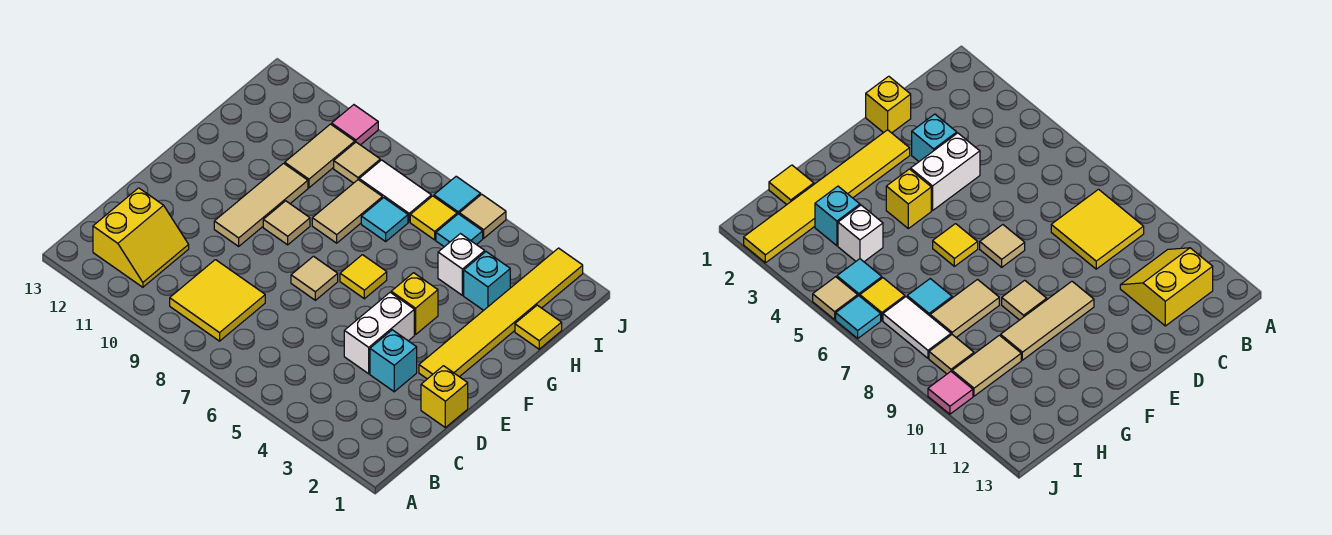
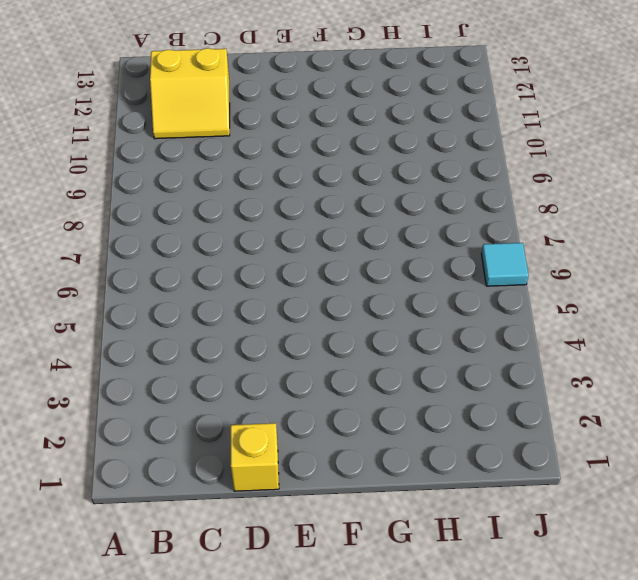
none -> yellow 2x2 tile [170,260,265,341]
none -> cyan 1x1 brick [370,330,417,392]
none -> white 1x2 brick [344,292,414,374]

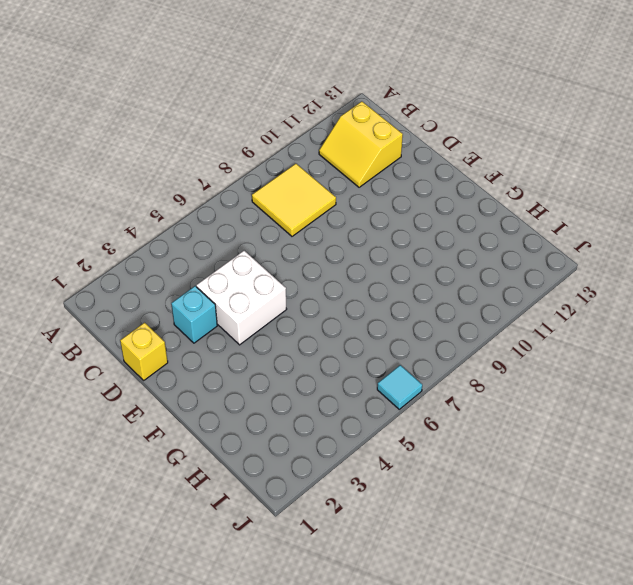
white 2x2 brick [196,251,287,345] -> white 1x2 brick [344,292,414,374]
none -> yellow 1x6 tile [419,248,583,379]
none -> tan 1x1 tile [291,256,338,300]
none -> tan 1x3 tile [214,163,308,246]

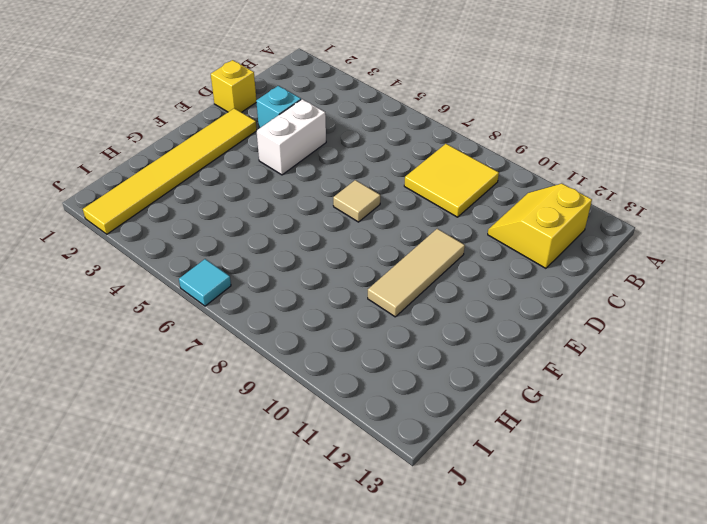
none -> yellow 1x1 brick [391,273,438,335]
none -> yellow 1x1 tile [340,255,387,299]
none -> tan 1x1 tile [263,201,310,245]

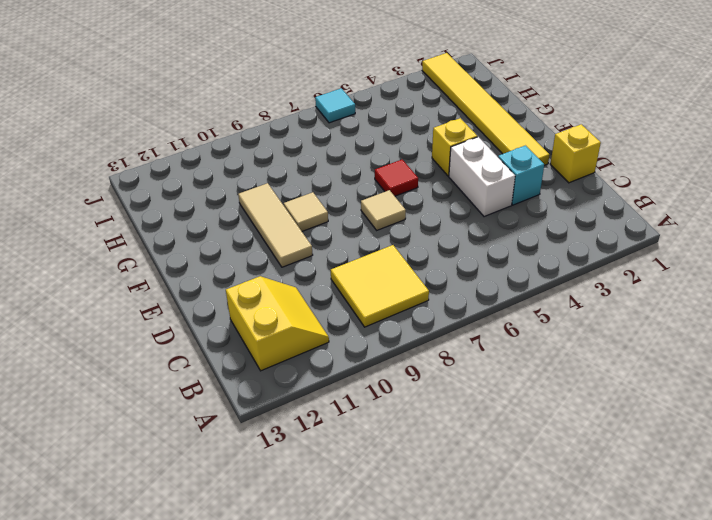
red 1x1 tile [375,160,418,196] -> yellow 1x1 tile [340,255,387,299]
none -> tan 1x2 tile [312,180,382,243]
none -> yellow 1x1 tile [515,305,562,349]
none -> cyan 1x1 brick [464,252,510,310]

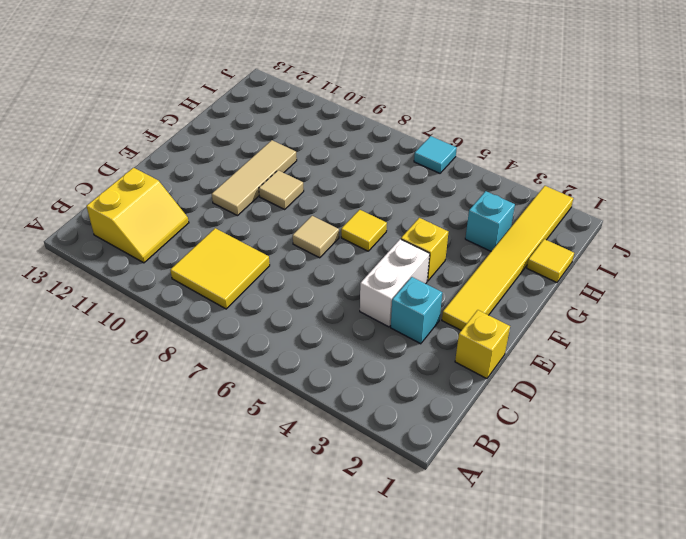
none -> tan 1x2 tile [312,180,382,243]
none -> white 1x1 brick [438,234,485,295]
none -> cyan 1x1 tile [361,198,408,241]

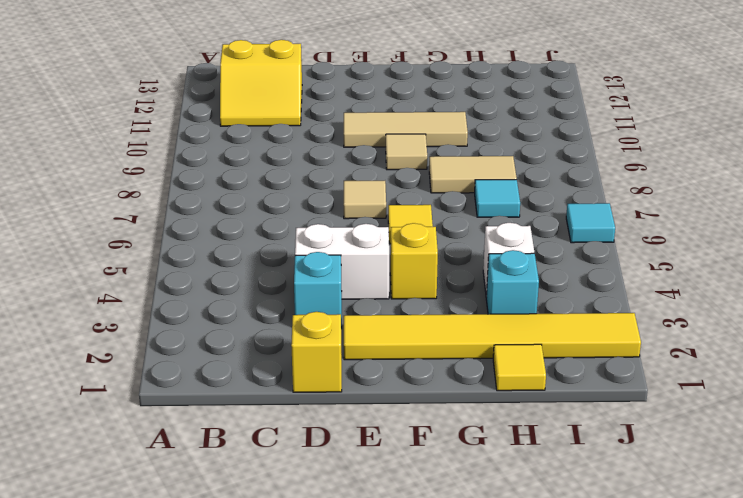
none -> yellow 2x2 tile [170,260,265,341]
none -> tan 1x2 tile [285,124,355,188]
none -> cyan 1x1 tile [436,214,483,247]

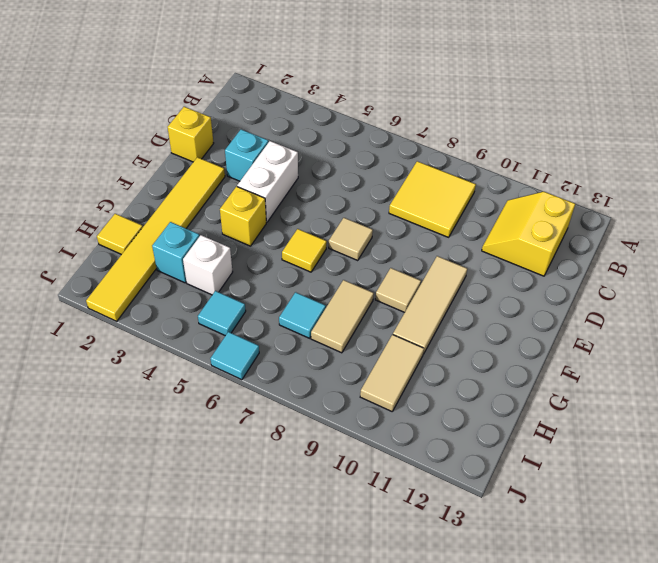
none -> yellow 1x1 tile [410,196,457,240]
none -> white 1x2 tile [359,160,431,222]
none -> tan 1x1 tile [334,142,380,183]

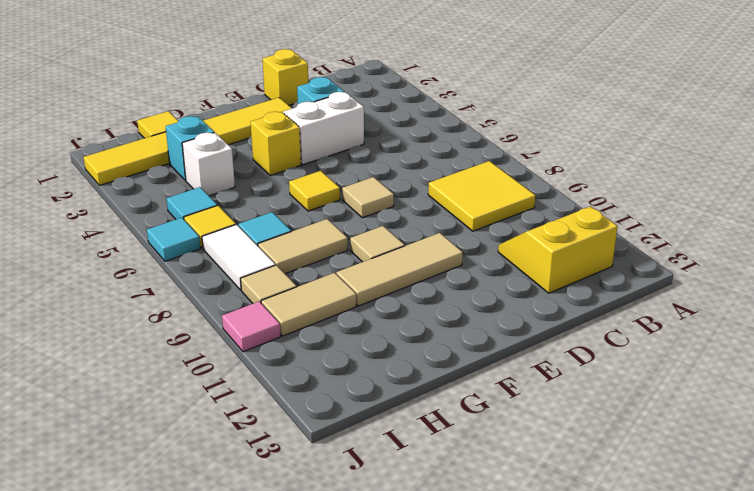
none -> tan 1x1 tile [459,194,506,238]

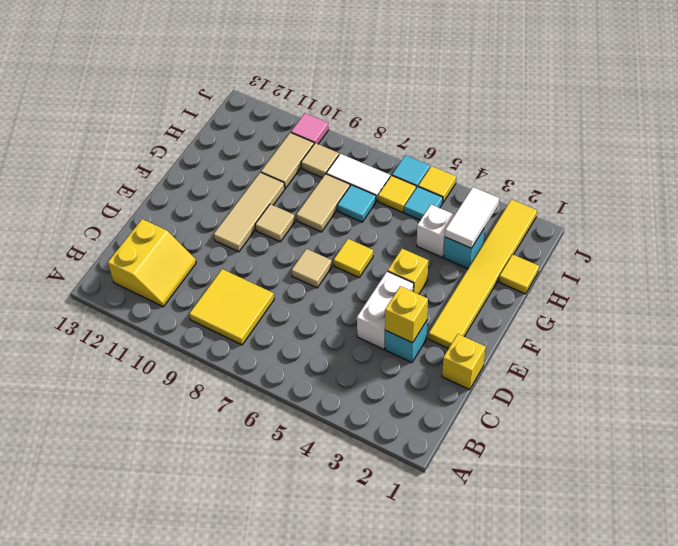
yellow 1x1 brick [385,286,428,343] -> none
white 1x2 tile [445,187,499,248] -> none
yellow 1x1 tile [418,166,456,203] -> tan 1x1 tile [459,194,506,238]

